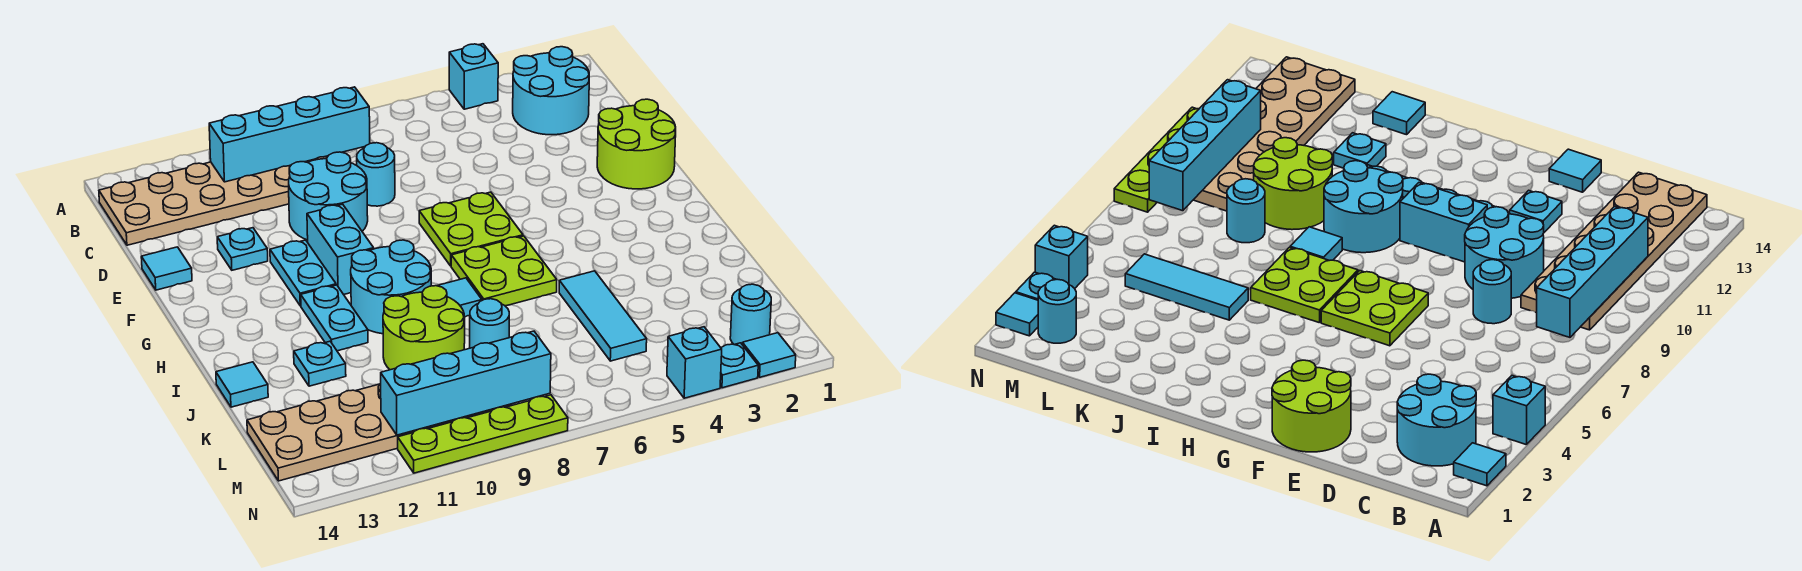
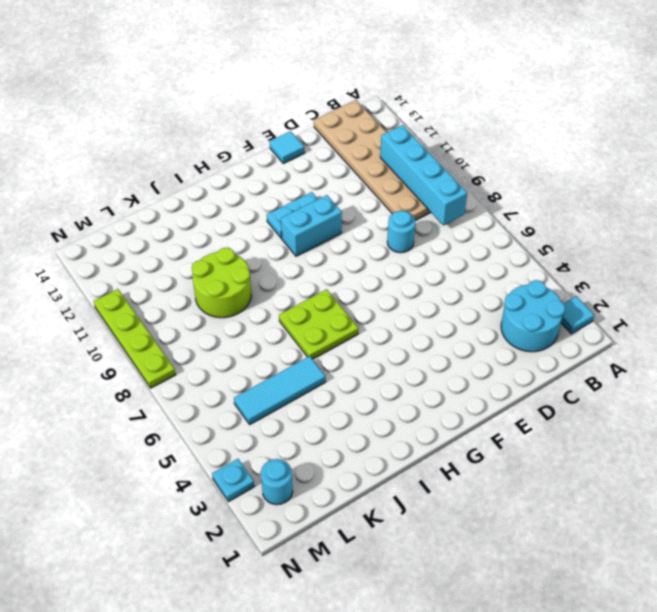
none -> cyan 1x1 brick [449,44,498,109]
none -> cyan 2x2 round brick [289,152,368,240]
none -> lime 2x2 round brick [597,99,676,189]

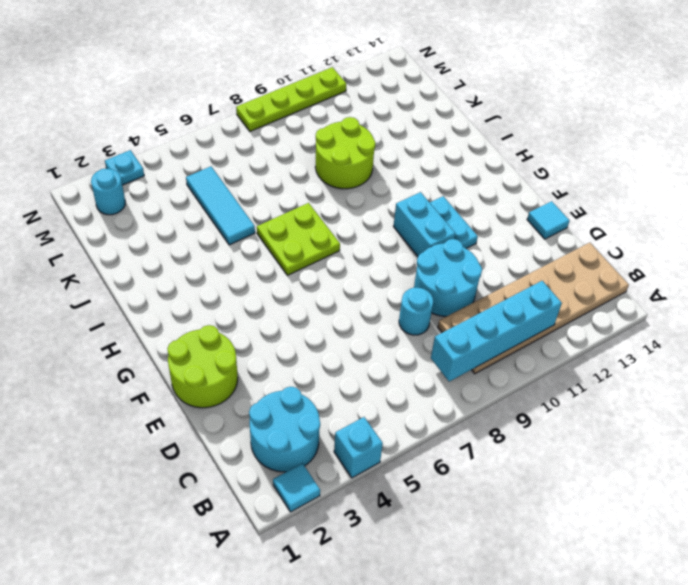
none -> cyan 1x1 plate [217,228,268,270]
none -> lime 2x2 plate [419,192,523,266]
none -> cyan 2x2 round brick [351,240,431,334]

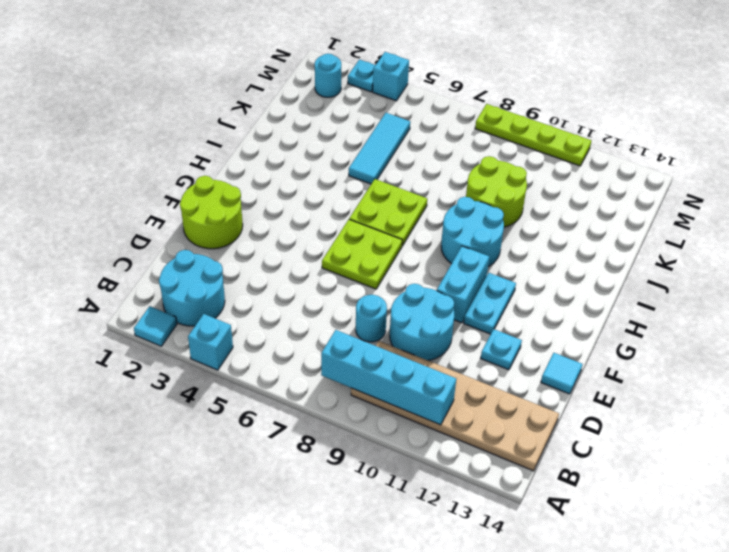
none -> cyan 1x2 plate [301,285,368,351]
none -> cyan 1x1 tile [437,278,482,317]
none -> cyan 1x1 plate [294,341,346,386]

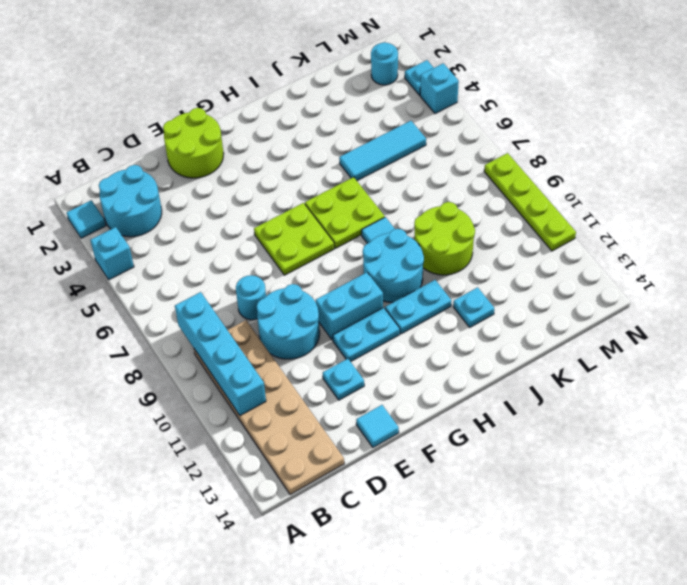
none -> cyan 1x1 tile [216,362,268,407]
none -> cyan 1x1 round brick [470,299,509,348]
none -> tan 2x6 plate [247,383,512,481]

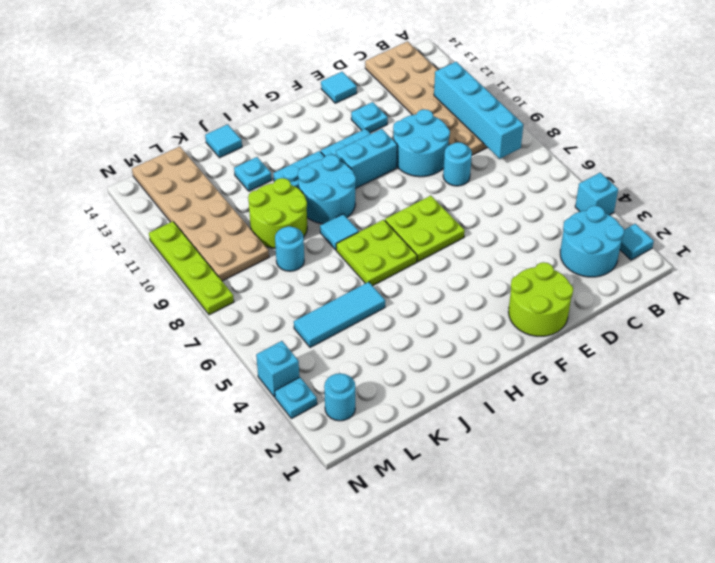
none -> cyan 1x1 tile [742,333,796,377]
none -> cyan 1x4 brick [381,331,551,435]

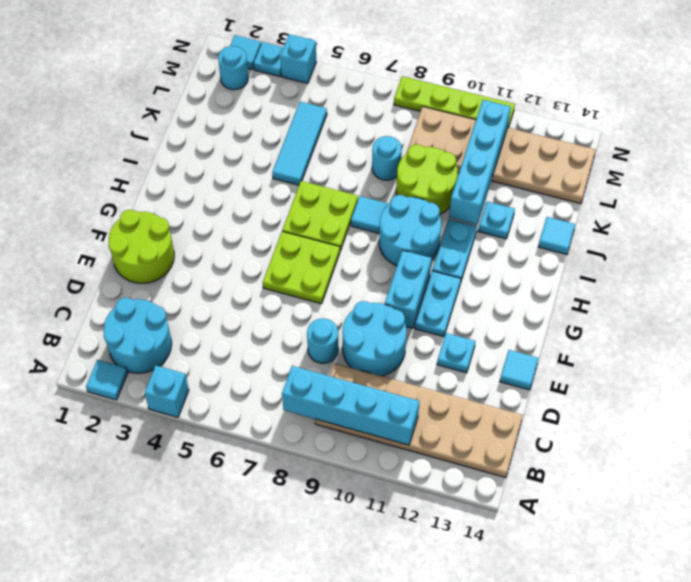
cyan 1x4 brick [449,100,511,225] -> cyan 1x4 brick turned to [381,331,551,435]

